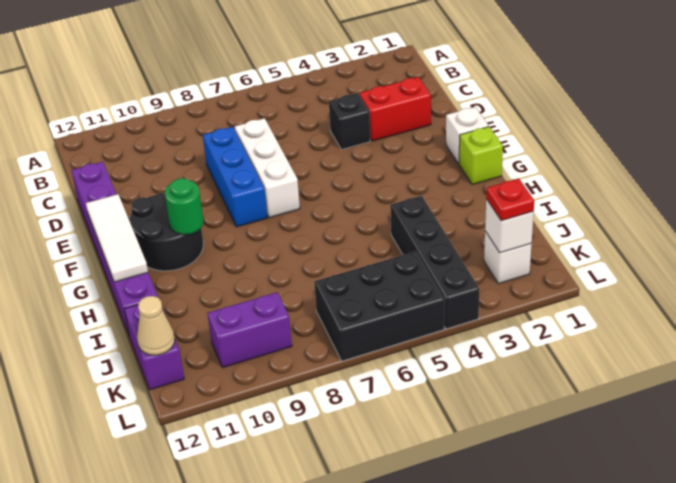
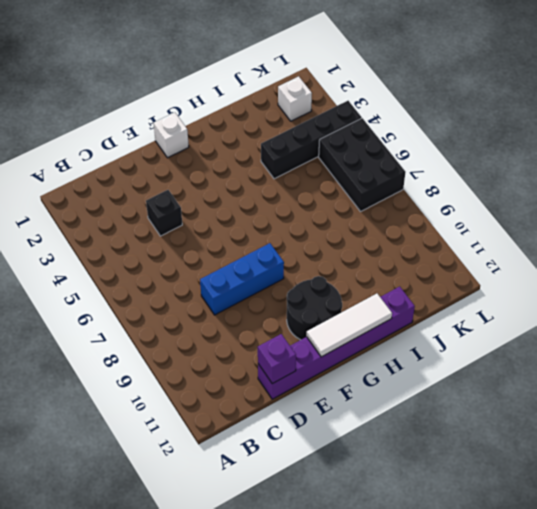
purple 1x1 brick [258,334,296,384] -> none
none -> red 1x2 brick [360,77,431,141]
none -> white 1x3 brick [235,118,300,218]
none -> lime 1x1 brick [459,127,503,185]

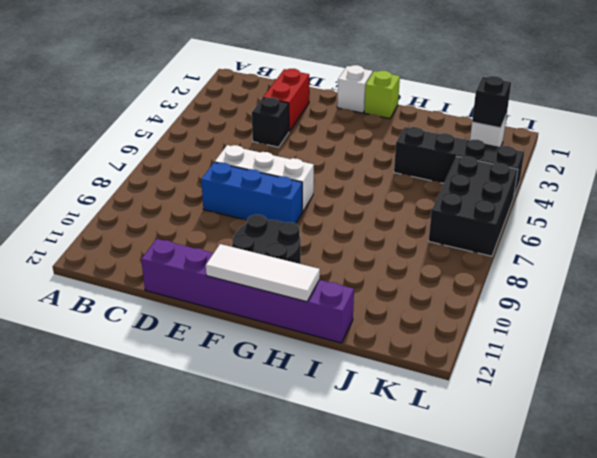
black 1x1 brick [472,76,511,128] -> white 1x1 brick [485,199,534,253]
none -> purple 1x2 brick [124,305,184,390]
none -> purple 1x2 brick [207,292,292,368]
none -> green 1x1 round brick [165,178,204,234]

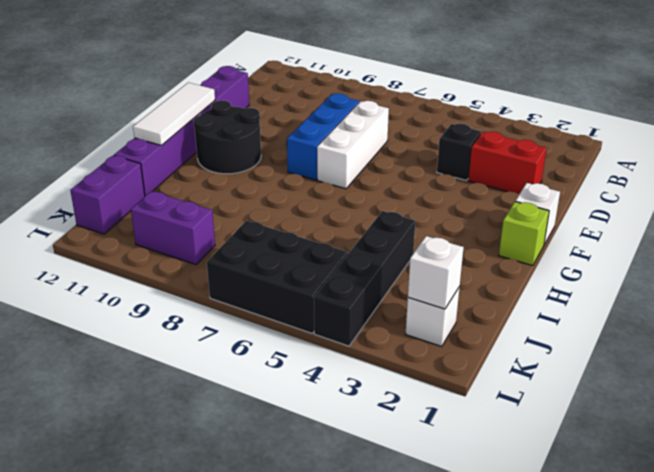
none -> green 1x1 round brick [165,178,204,234]
none -> tan 1x1 cone [137,296,175,355]
none -> red 1x1 plate [486,179,534,221]

